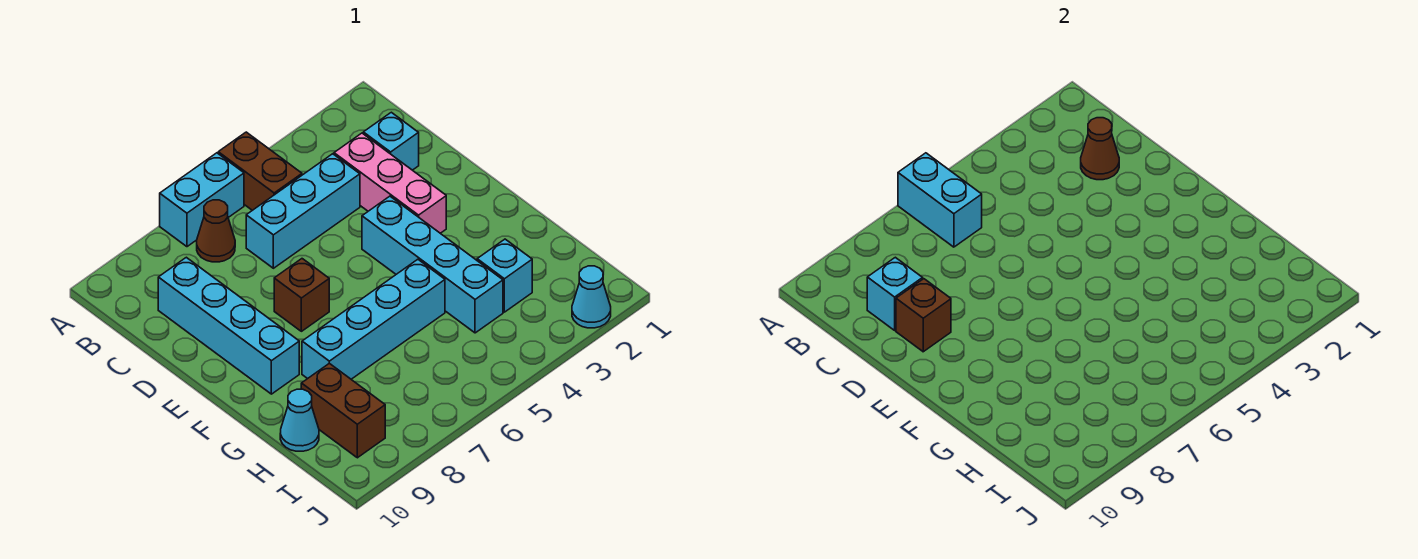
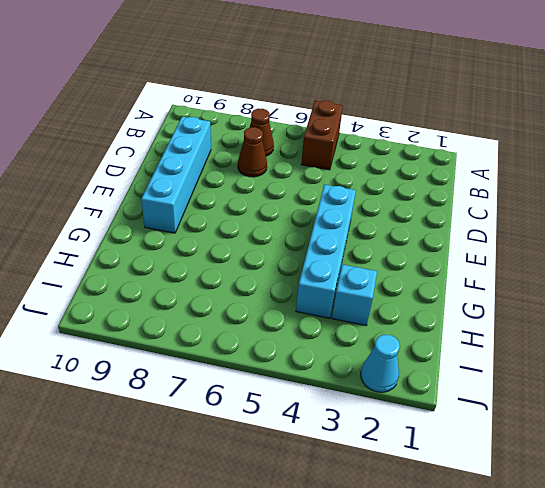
brown 1x1 cone [238,127,267,177] -> brown 1x1 cone moved to [1081,118,1119,180]
none -> cyan 1x2 brick [160,153,244,247]
none -> cyan 1x1 brick [363,112,419,170]
none -> pink 1x3 brick [334,133,446,233]

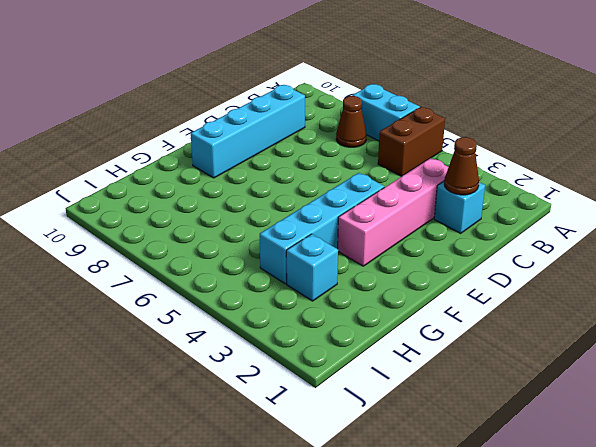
pink 1x4 brick [338,158,448,266] -> pink 1x3 brick [334,133,446,233]
none -> cyan 1x3 brick [246,154,360,268]
none -> brown 1x1 brick [274,259,329,331]
none -> cyan 1x4 brick [302,259,445,379]

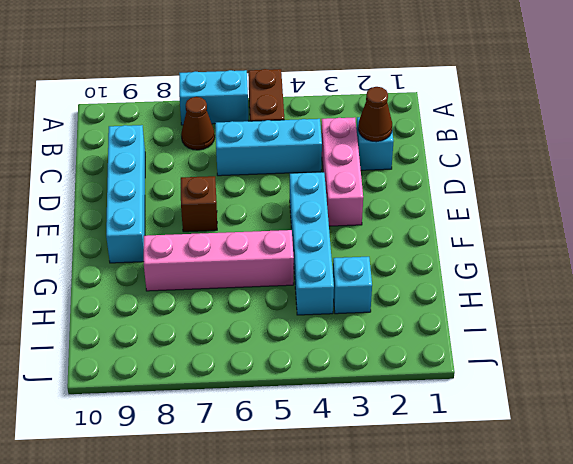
pink 1x4 brick [144,230,294,291] -> cyan 1x4 brick [302,259,445,379]
none -> brown 1x2 brick [301,363,385,458]
none -> cyan 1x1 cone [280,389,319,451]
none -> cyan 1x1 cone [572,266,611,328]

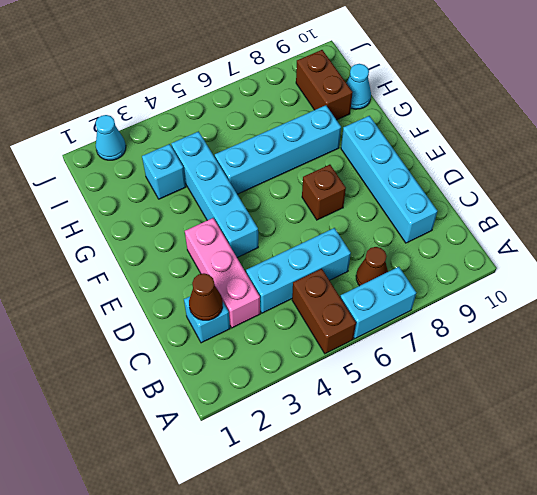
none -> cyan 1x2 brick [898,153,982,247]
none -> cyan 1x1 brick [867,257,923,330]
none -> brown 1x1 brick [896,279,951,352]

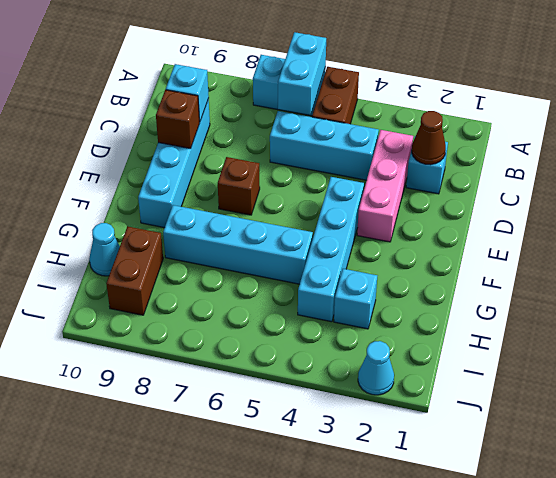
none -> brown 1x1 cone [197,200,235,262]

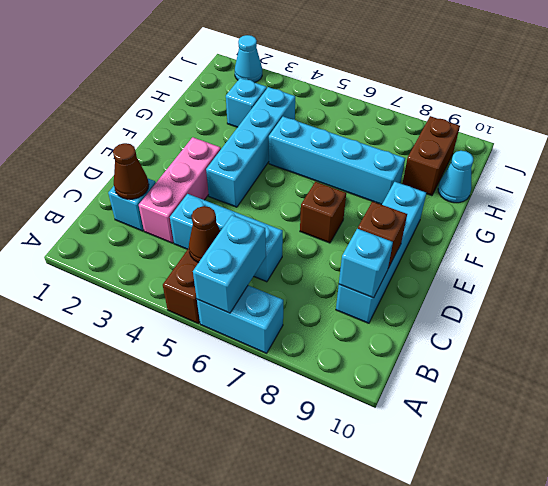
brown 1x1 cone [189,206,220,263] -> brown 1x1 cone moved to [197,200,235,262]

